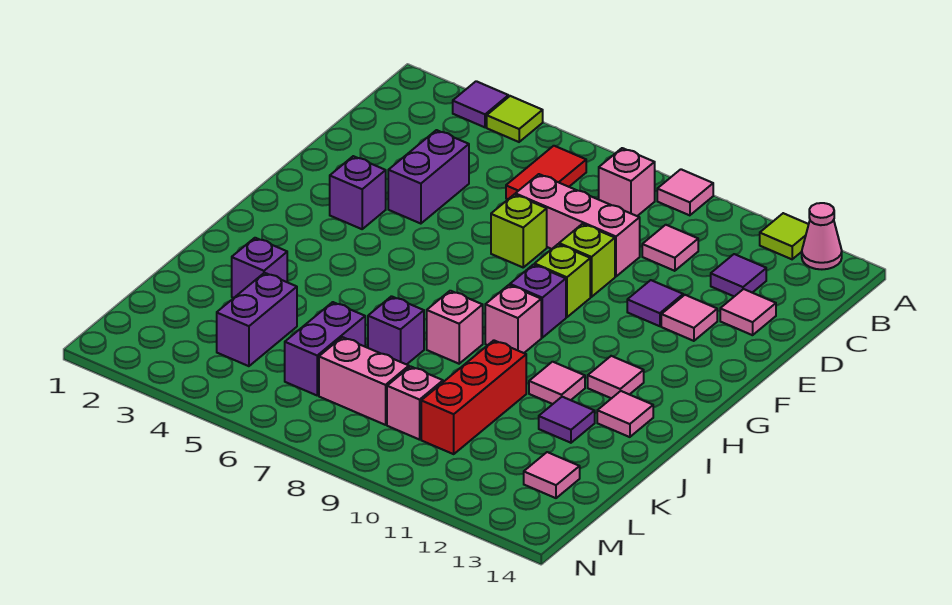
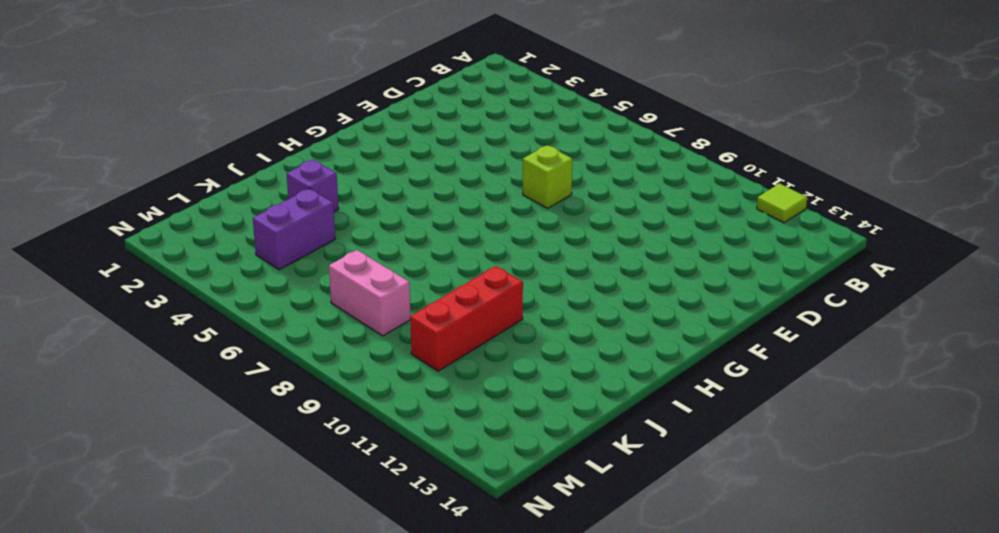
none -> purple 1x1 tile [453,81,508,127]
none -> lime 1x1 tile [487,96,543,142]
none -> pink 1x1 tile [657,169,713,215]
none -> pink 1x1 cone [802,203,842,269]

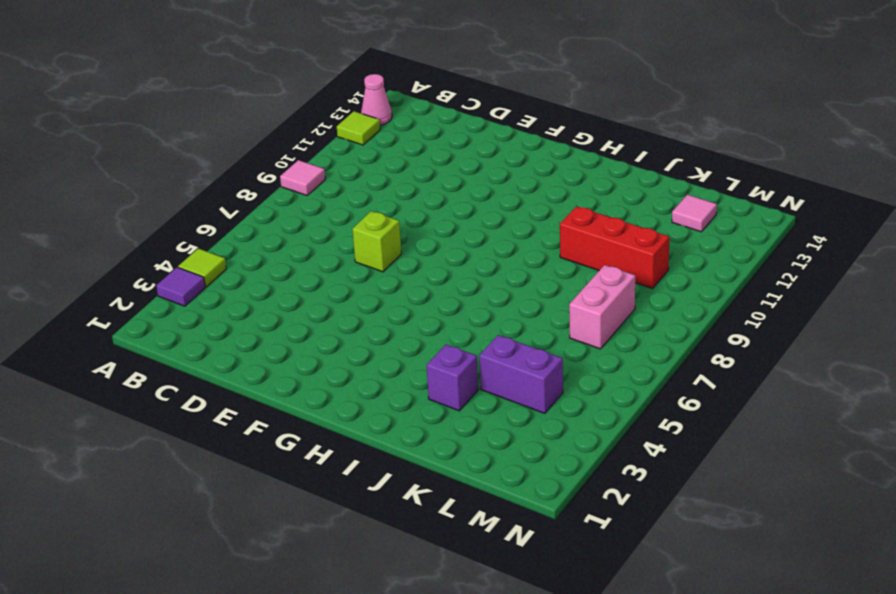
none -> red 1x2 tile [506,146,586,199]
none -> pink 1x1 brick [599,148,655,216]
none -> pink 1x1 tile [642,225,698,271]
none -> purple 1x1 tile [711,254,766,296]

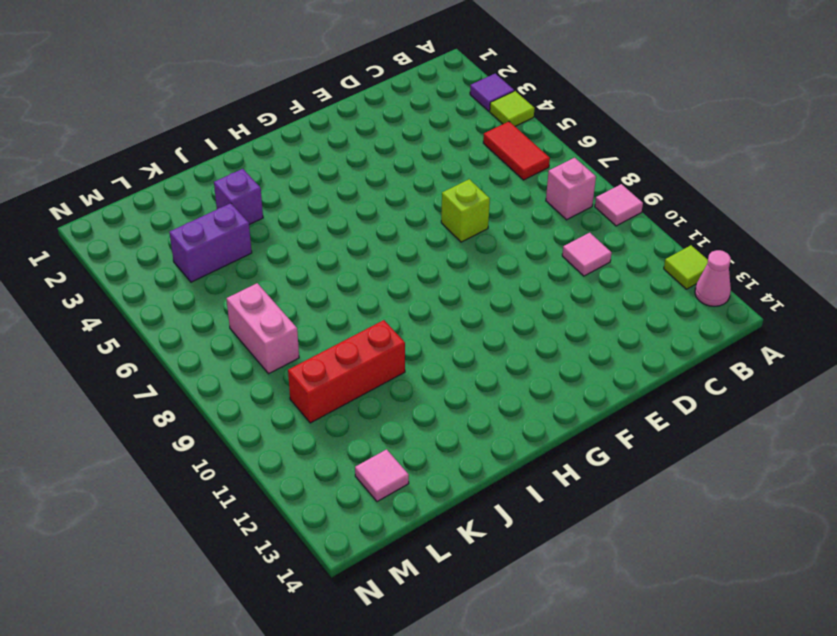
red 1x2 tile [483,122,550,180] -> red 1x2 tile turned to [506,146,586,199]
none -> purple 1x1 tile [711,254,766,296]
none -> purple 1x2 brick [388,130,469,224]
none -> pink 1x3 brick [515,174,640,276]
none -> pink 1x1 tile [720,289,776,335]

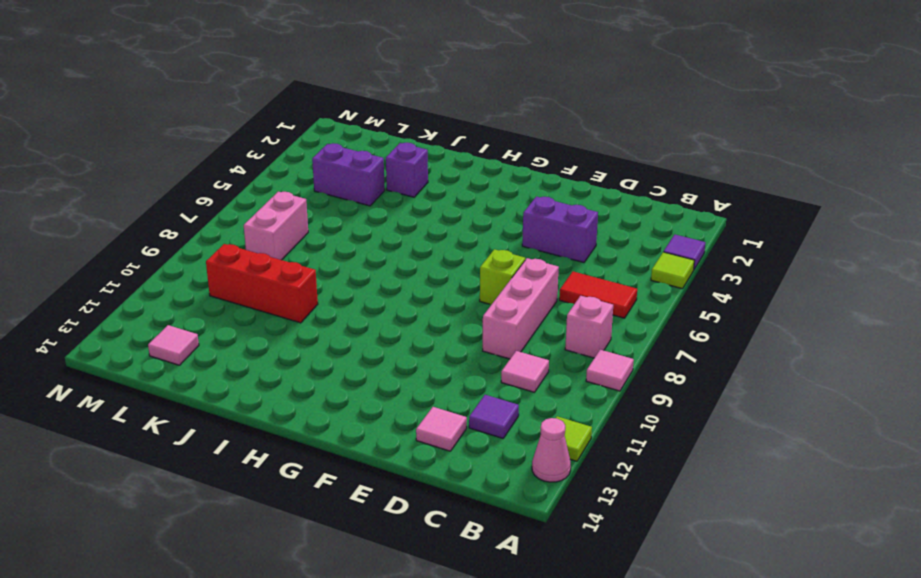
none -> lime 1x1 brick [559,224,615,297]
none -> purple 1x1 tile [627,280,683,326]
none -> pink 1x1 tile [661,295,717,341]
none -> purple 1x1 brick [330,156,386,229]

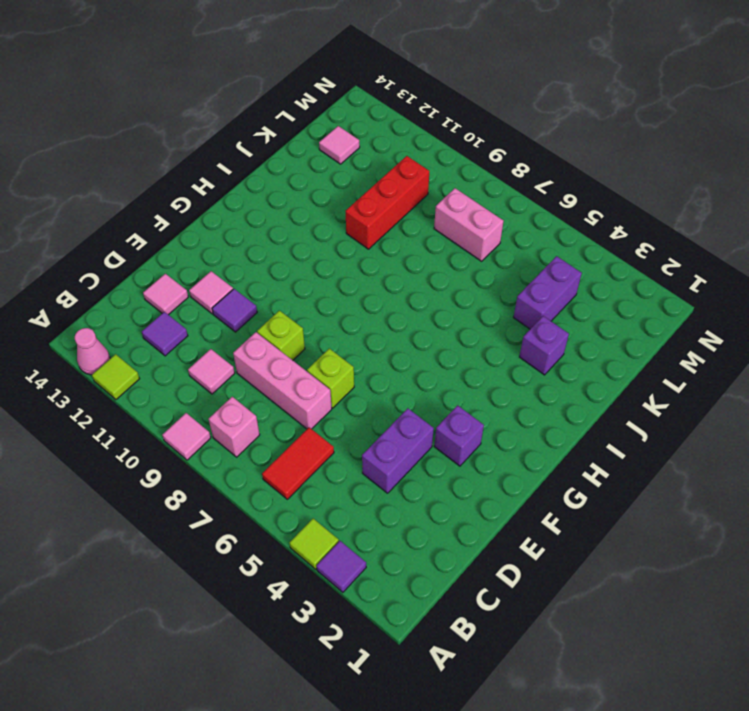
none -> lime 1x1 brick [535,244,590,317]
none -> purple 1x1 brick [510,265,566,338]
none -> pink 1x1 brick [485,285,541,353]
none -> pink 1x1 tile [588,356,644,398]

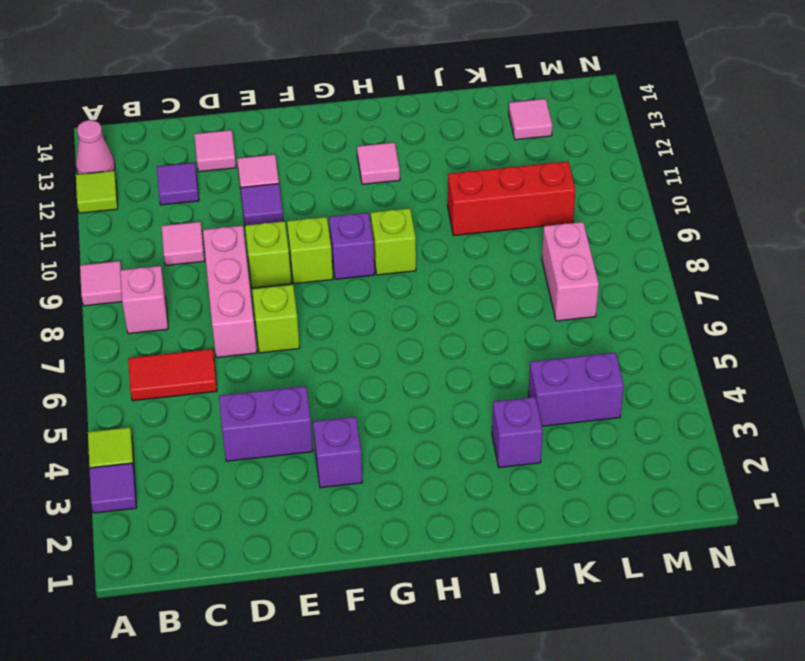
lime 1x1 brick [371,208,416,275] -> pink 1x1 brick [485,285,541,353]
none -> pink 1x1 brick [427,291,483,364]
none -> pink 1x1 tile [529,362,585,404]
none -> pink 1x1 tile [597,391,653,437]
none -> purple 1x1 brick [368,296,424,365]

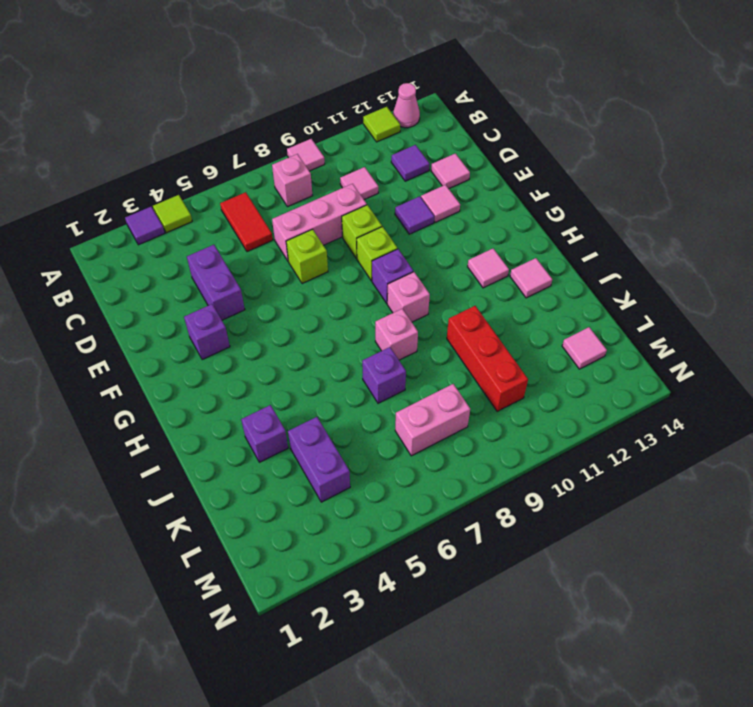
none -> pink 1x1 tile [529,362,585,404]
none -> purple 1x1 tile [539,397,595,443]
none -> purple 1x2 brick [285,302,365,395]
none -> pink 1x1 brick [387,366,443,440]

